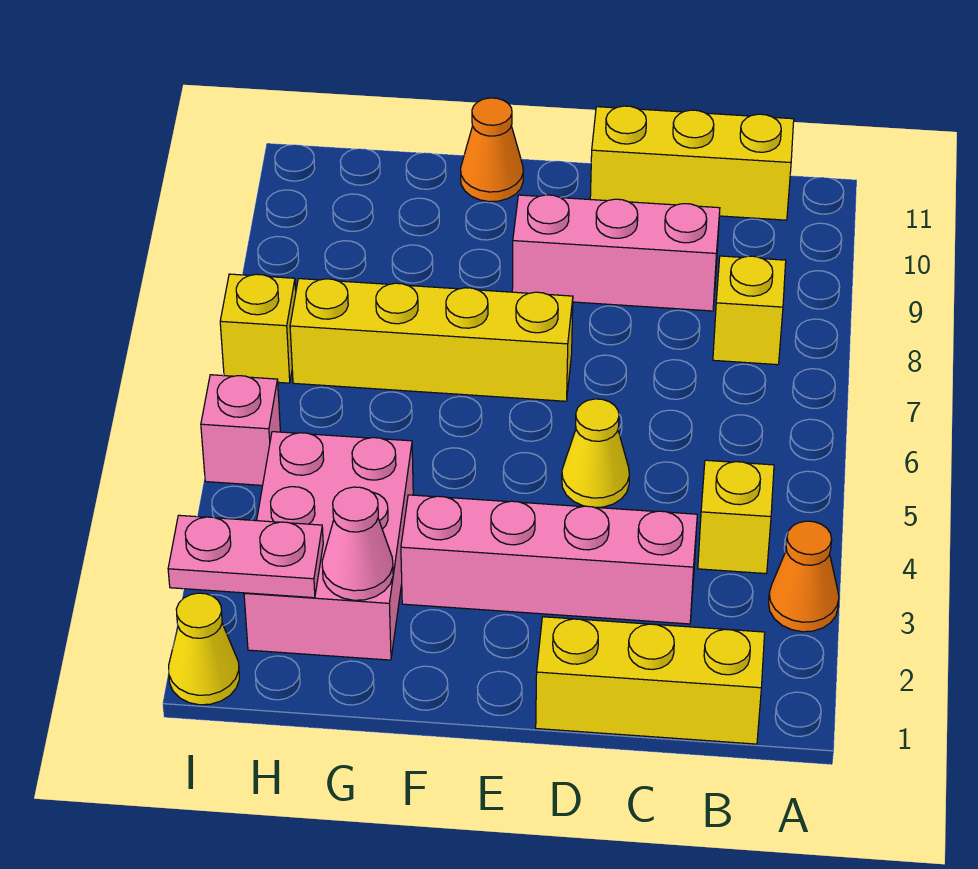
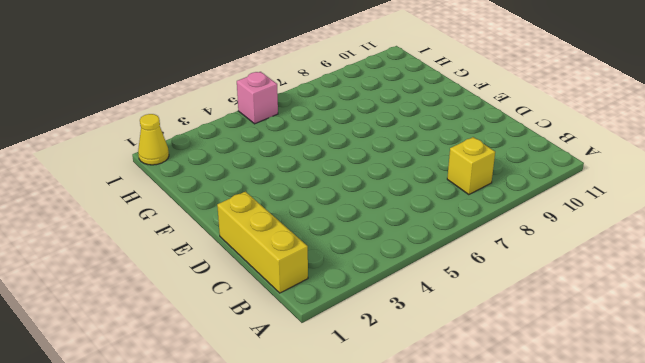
none -> orange 1x1 cone [769,521,839,632]
none -> yellow 1x1 brick [698,460,774,574]
none -> yellow 1x3 brick [590,106,794,220]

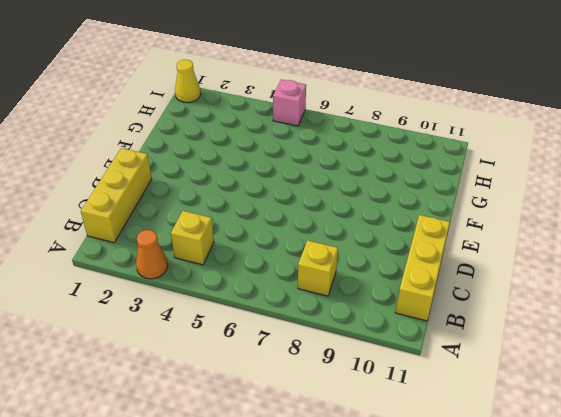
none -> pink 1x4 brick [401,495,697,624]
none -> pink 1x3 brick [512,195,720,311]
none -> yellow 1x1 cone [562,399,629,507]

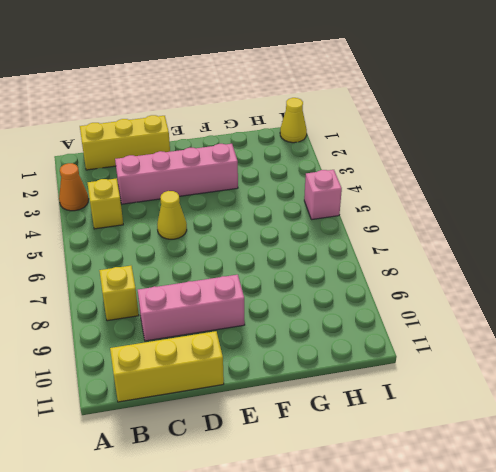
none -> yellow 1x4 brick [290,279,573,401]
none -> orange 1x1 cone [461,98,523,202]
none -> pink 2x3 brick [244,432,413,660]

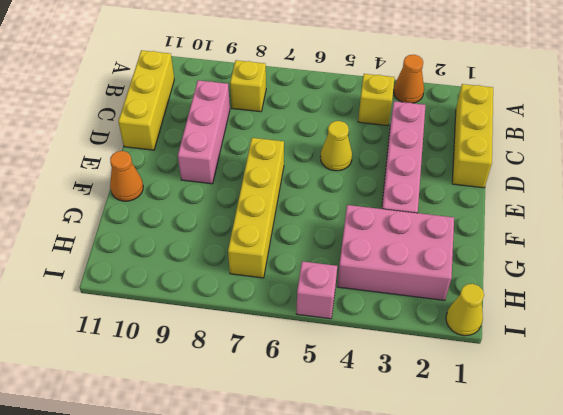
none -> yellow 1x1 brick [220,274,296,383]
none -> pink 1x1 cone [322,487,393,600]
none -> pink 1x2 plate [168,515,323,598]

